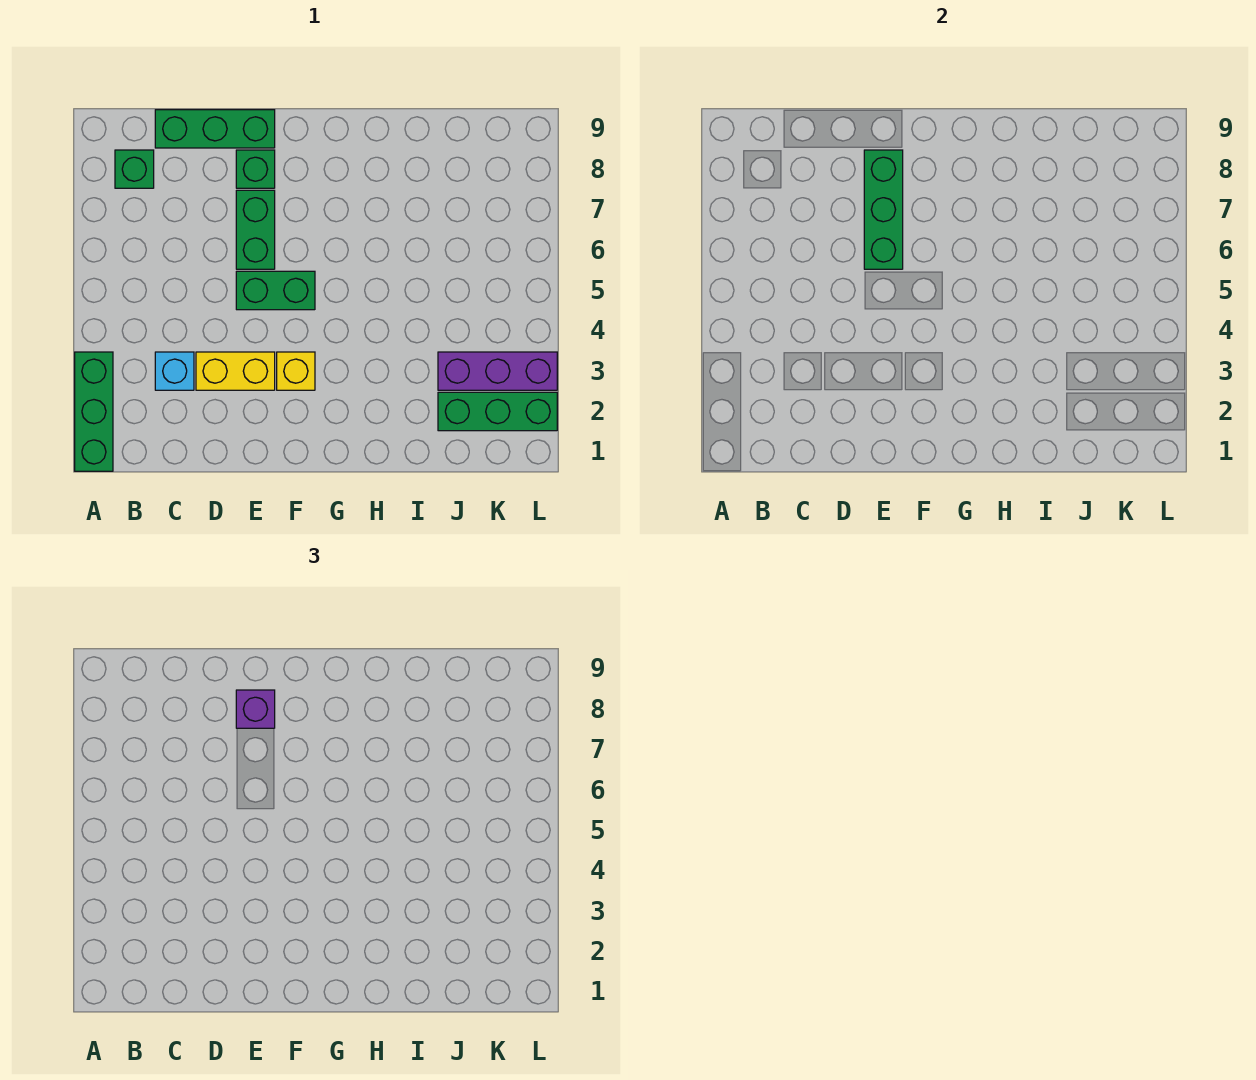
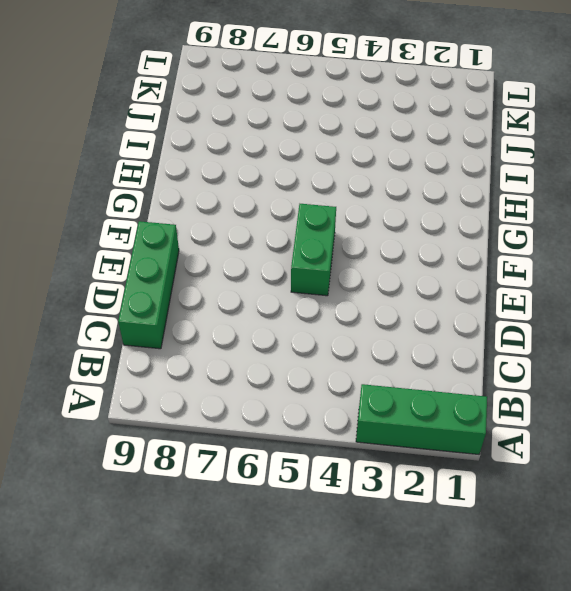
none -> green 1x1 brick [115,150,154,188]
none -> cyan 1x1 brick [155,352,194,390]
none -> yellow 1x2 brick [196,352,275,390]

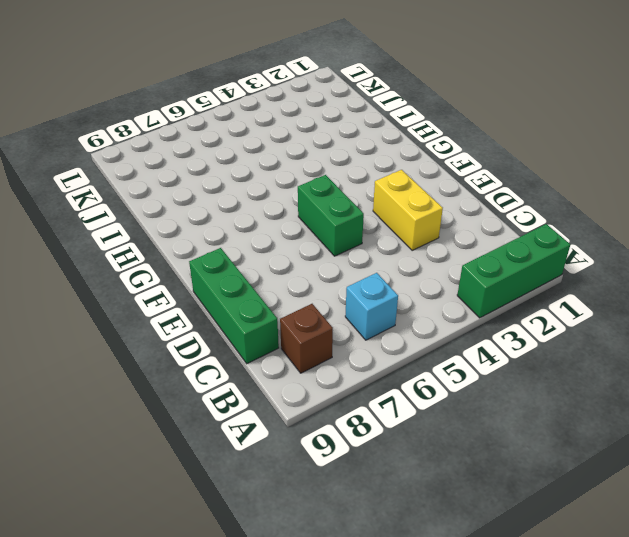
cyan 1x1 brick [345,273,398,340] -> cyan 1x1 brick moved to [155,352,194,390]
brown 1x1 brick [280,304,333,373] -> green 1x1 brick [115,150,154,188]
none -> green 1x2 brick [236,190,275,269]
none -> green 1x1 brick [236,150,275,188]
none -> yellow 1x1 brick [277,352,315,390]

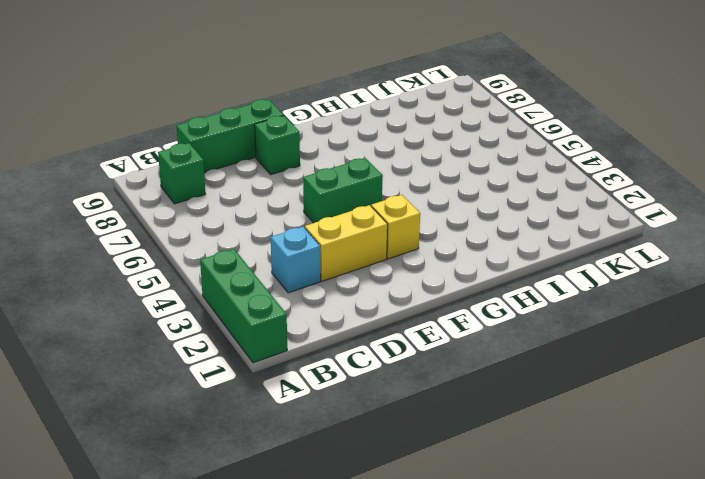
none -> green 1x2 brick [236,190,275,269]
none -> green 1x3 brick [438,392,557,431]
none -> purple 1x3 brick [438,352,557,390]

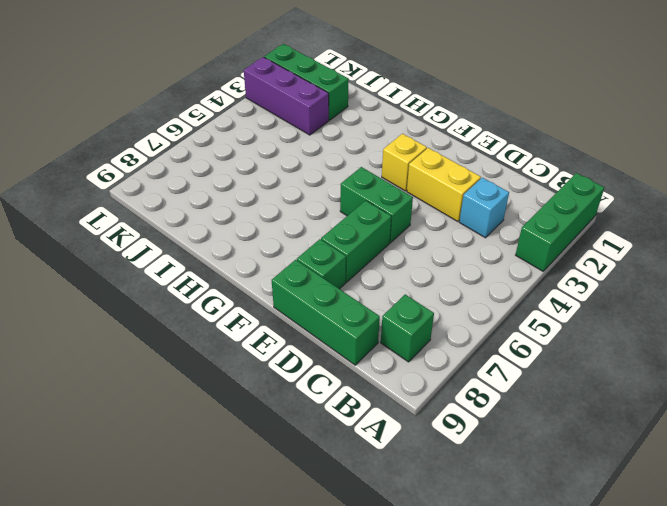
none -> green 1x3 brick [864,150,903,269]
none -> purple 1x1 brick [236,690,275,728]

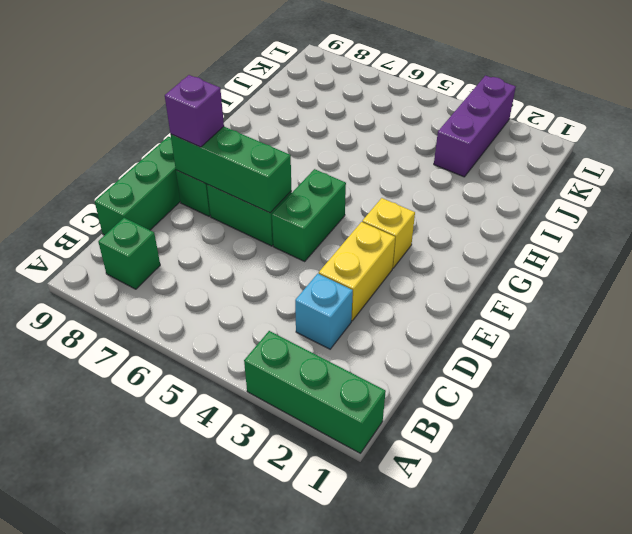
none -> green 1x3 brick [438,392,557,431]

